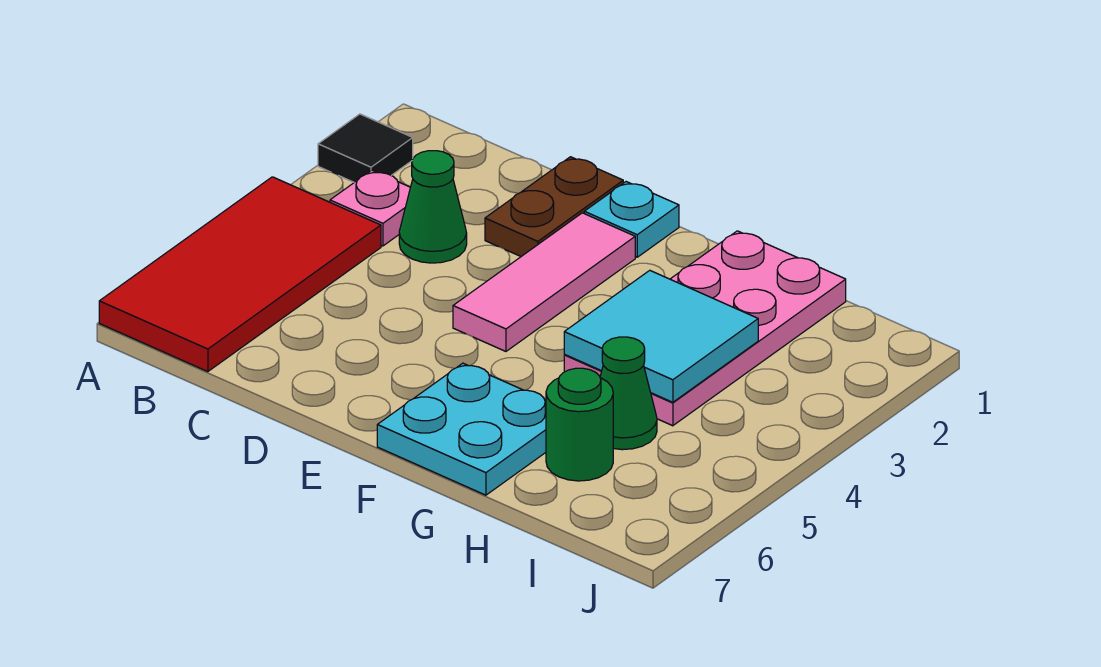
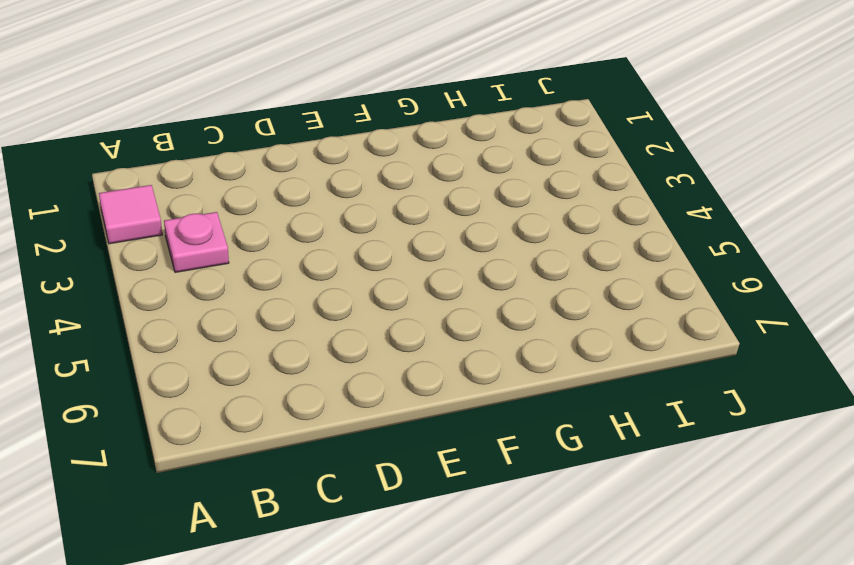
pink 1x1 tile [99,185,162,244] -> black 1x1 tile [318,114,413,182]
none -> red 2x4 tile [99,177,381,372]
none -> green 1x1 cone [399,151,467,263]
none -> brown 1x2 plate [485,157,623,256]

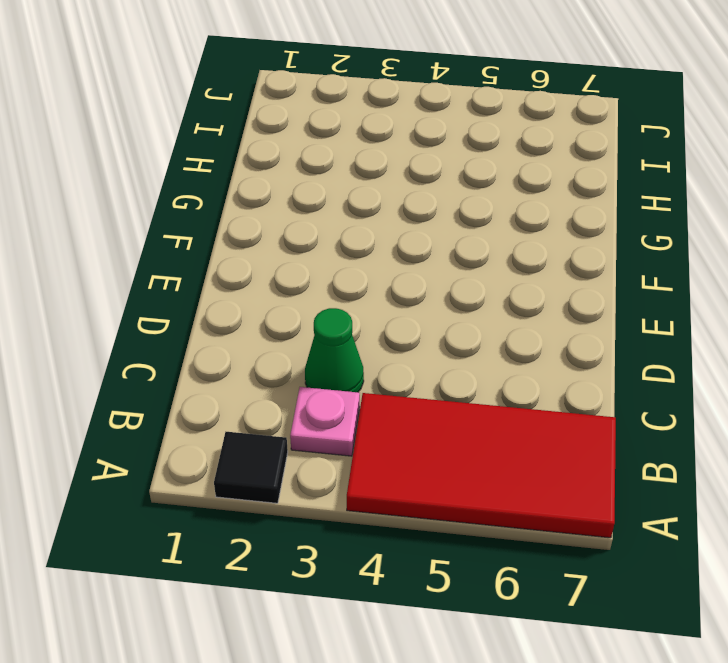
none -> brown 1x2 plate [485,157,623,256]
none -> cyan 1x1 plate [584,182,679,257]
none -> pink 1x3 tile [453,213,635,351]

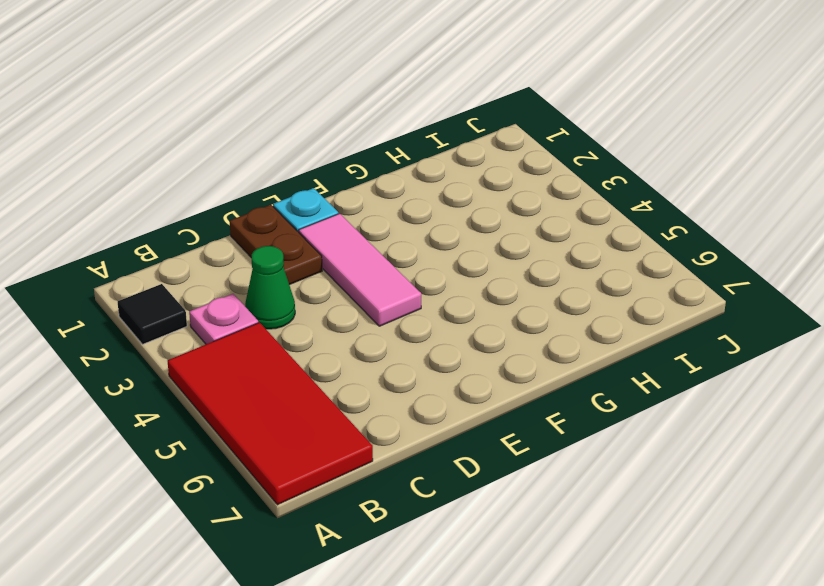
none -> cyan 2x2 plate [377,363,546,495]
none -> pink 2x4 plate [564,231,846,426]
none -> green 1x1 cone [600,337,657,450]

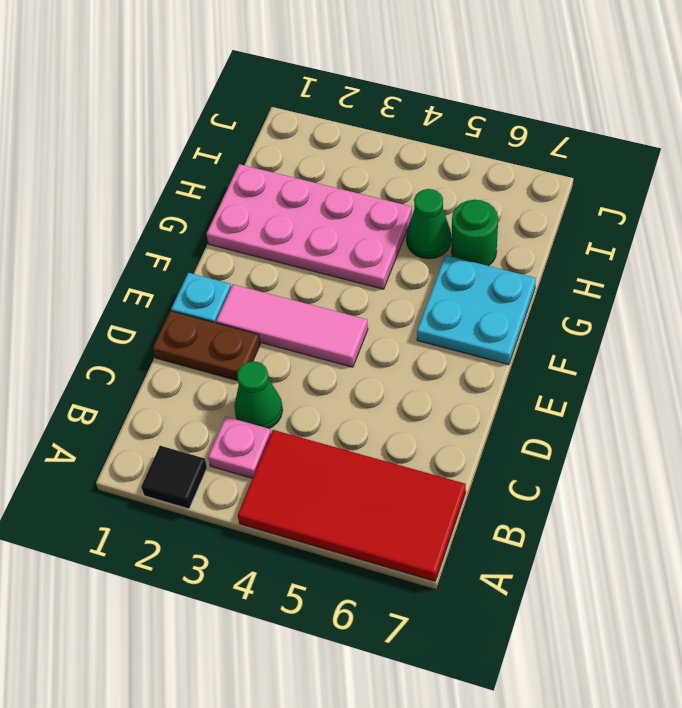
none -> cyan 2x2 tile [564,270,758,402]

